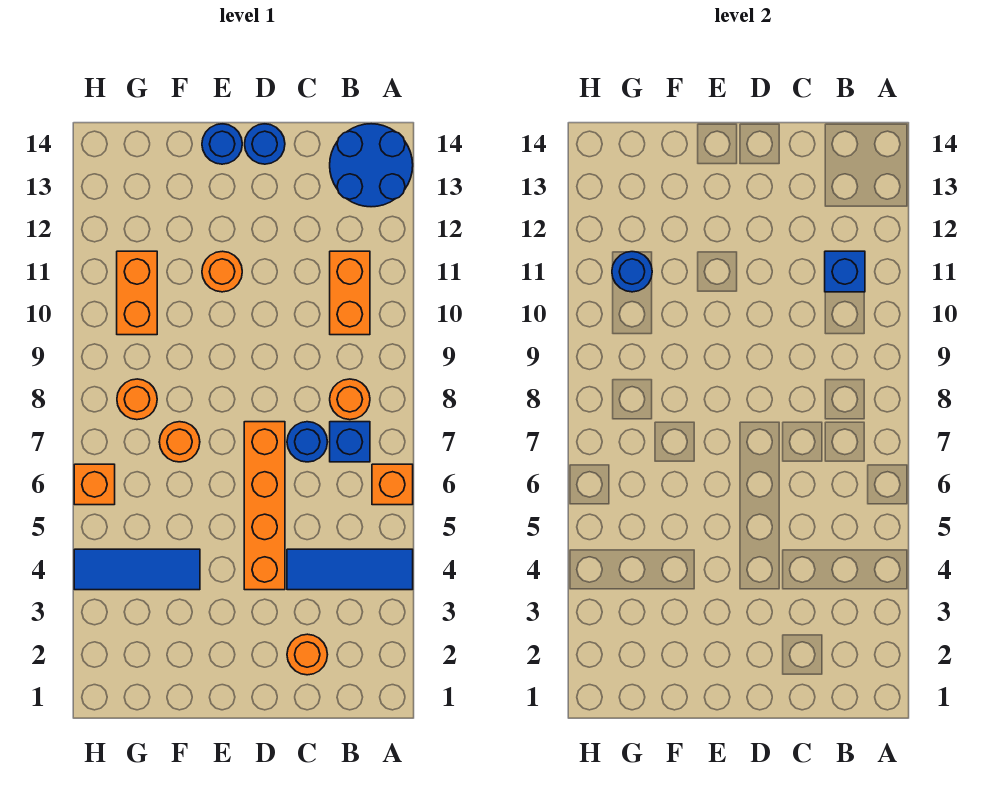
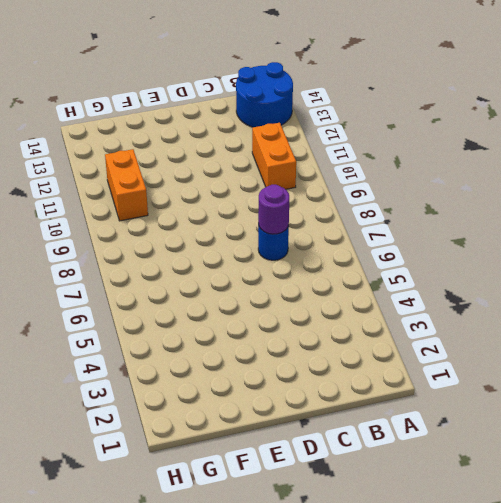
purple 1x1 round brick [258,185,289,234] -> none
none -> blue 1x3 tile [287,549,413,590]
none -> orange 1x1 brick [372,464,413,505]
none -> blue 1x1 brick [330,422,370,462]

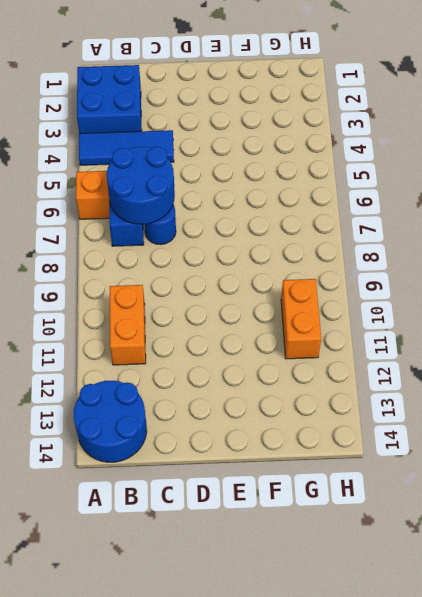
blue 2x2 brick [77,65,142,133] -> none
blue 2x2 round brick [107,147,175,224] -> none
none -> orange 1x1 round brick [330,379,370,420]
none -> orange 1x1 round brick [287,634,328,675]
none -> orange 1x4 brick [244,422,285,590]

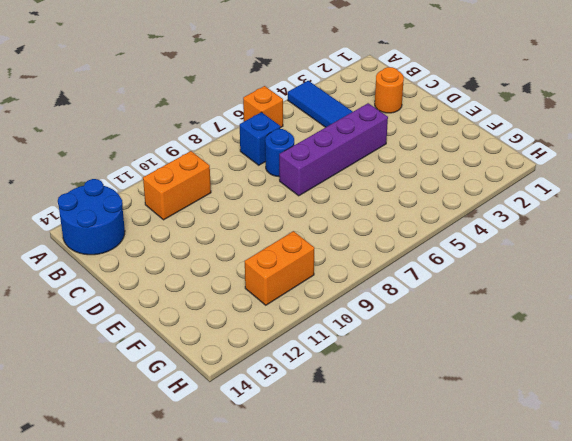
purple 1x4 brick [279,103,388,196] -> orange 1x4 brick [244,422,285,590]
none -> orange 1x1 round brick [330,379,370,420]
none -> blue 1x1 round brick [245,124,285,164]
none -> orange 1x1 round brick [202,251,242,292]

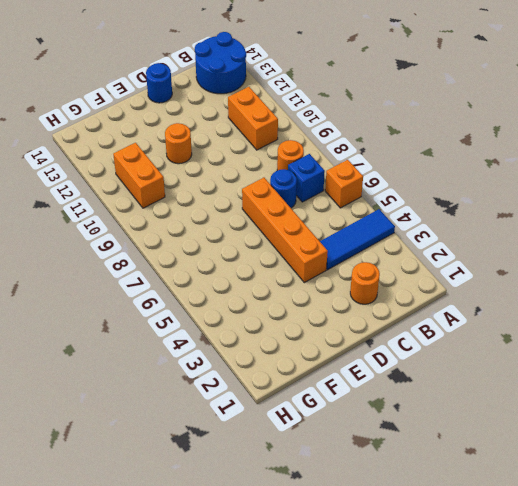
none -> blue 1x1 round brick [202,124,242,164]
none -> blue 1x3 tile [74,549,200,590]
none -> orange 1x1 round brick [159,422,200,462]

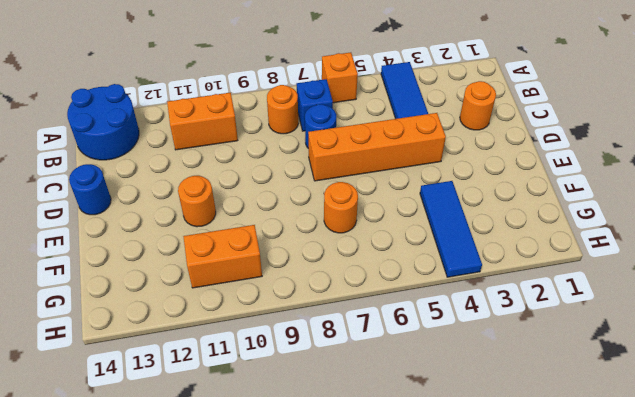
none -> blue 1x1 round brick [202,124,242,164]
none -> orange 1x1 round brick [117,379,157,420]
none -> orange 1x1 brick [74,464,115,505]

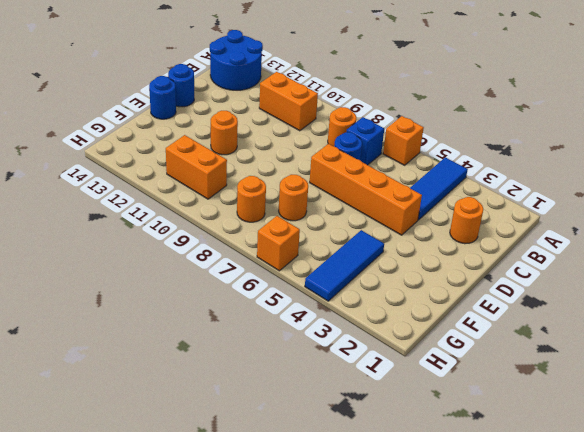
none -> blue 1x1 brick [825,251,865,292]
none -> blue 1x1 round brick [612,252,652,292]

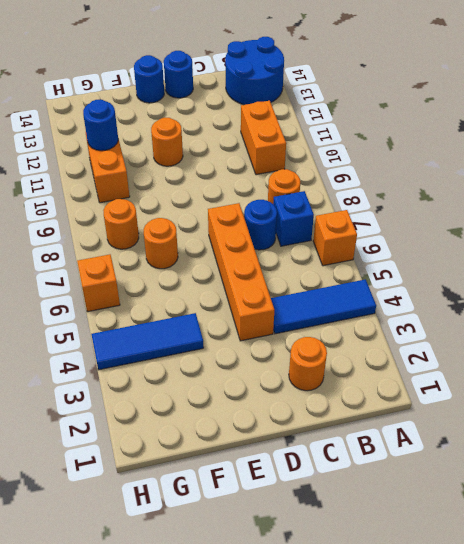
none -> blue 1x1 brick [825,251,865,292]

